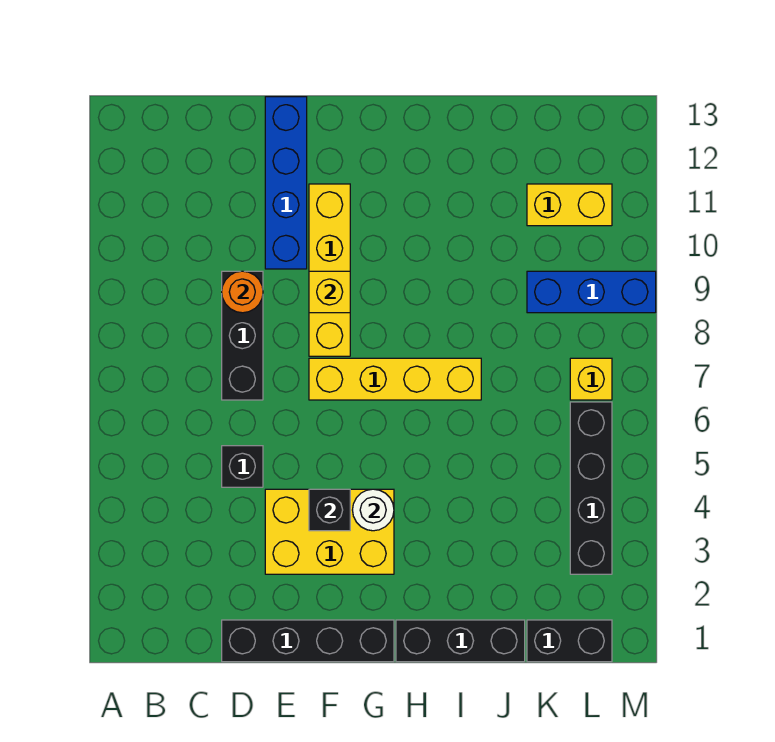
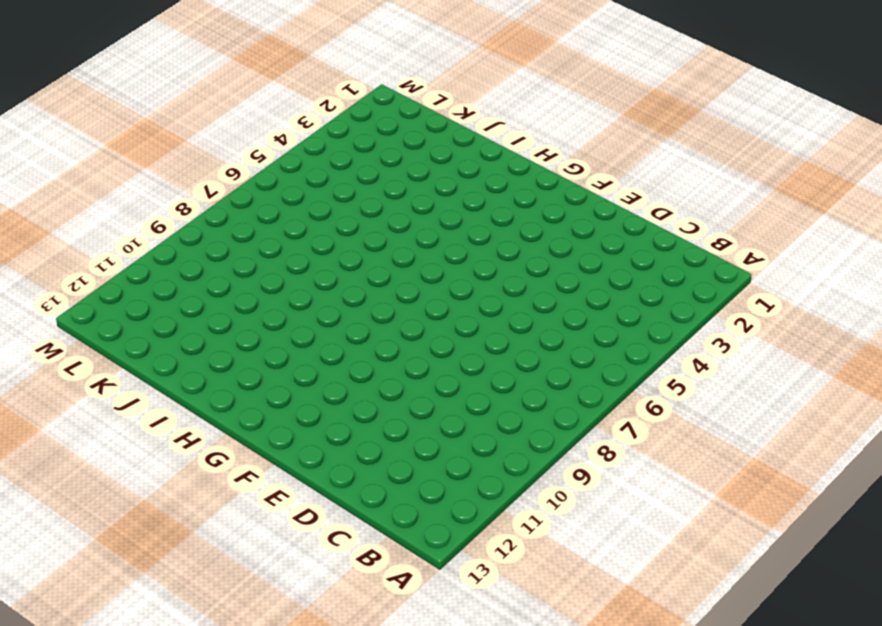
none -> black 1x4 brick [222,620,394,662]
none -> black 1x1 brick [222,446,263,487]
none -> black 1x3 brick [222,271,263,400]

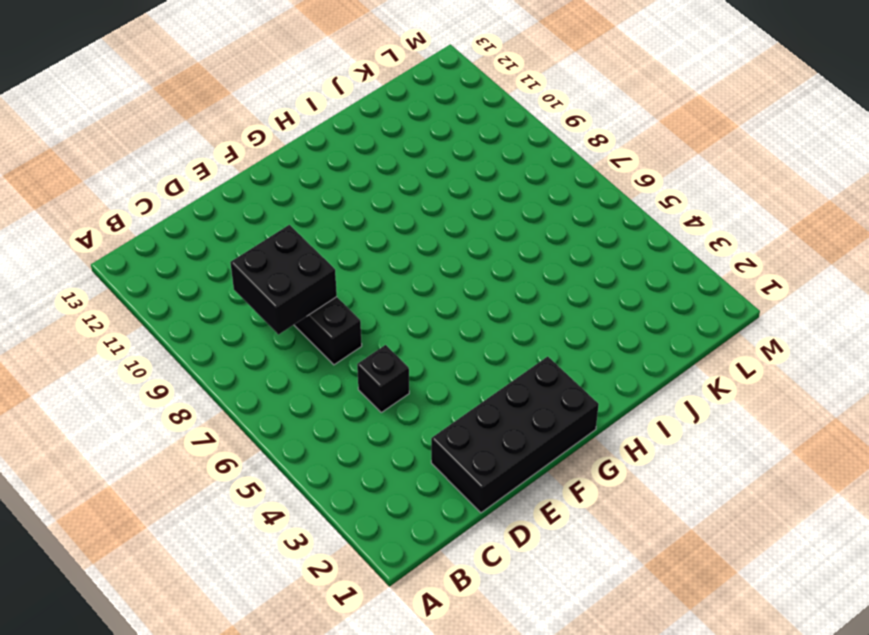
black 2x2 brick [230,225,337,335] -> orange 1x1 round brick [222,271,263,313]
black 2x4 brick [431,357,599,513] -> black 1x4 brick [222,620,394,662]
none -> yellow 2x3 brick [265,489,394,574]
none -> blue 1x4 brick [265,97,307,269]
none -> yellow 1x4 brick [309,358,481,400]

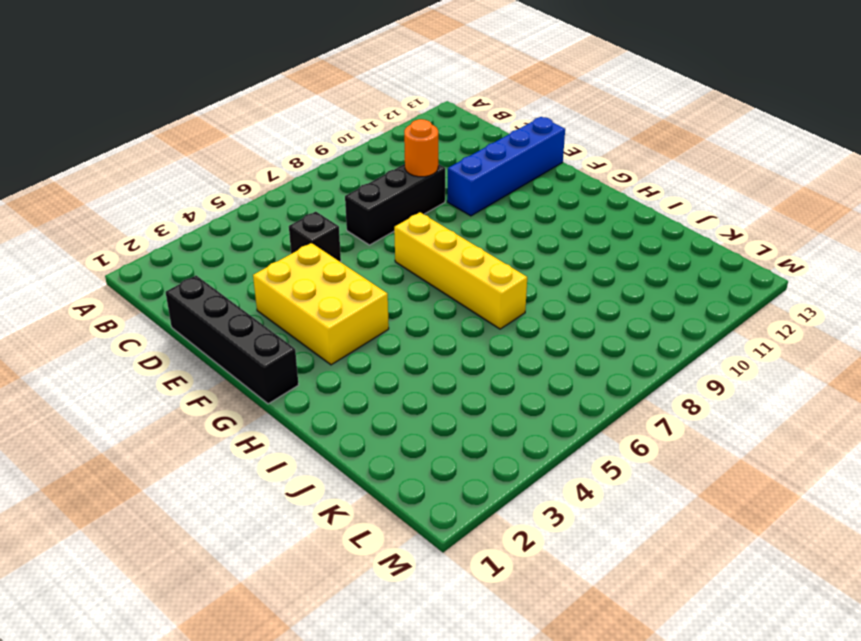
none -> yellow 1x4 brick [309,184,350,356]
none -> black 1x3 brick [396,620,525,662]
none -> black 1x2 brick [527,620,612,662]

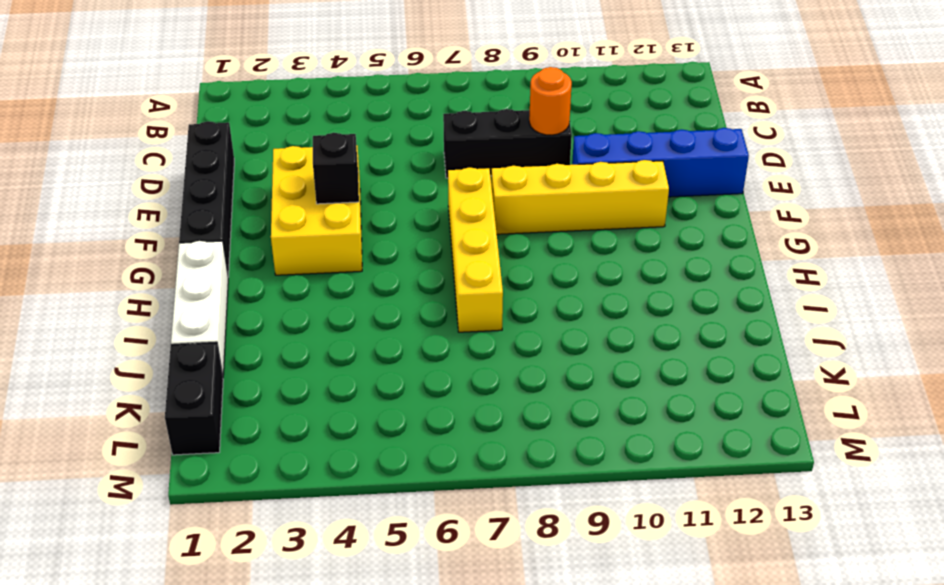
white 1x3 brick [171,241,228,376] -> black 1x3 brick [396,620,525,662]
none -> black 1x1 brick [222,446,263,487]
none -> blue 1x3 brick [527,271,656,313]
none -> yellow 1x2 brick [527,184,612,226]

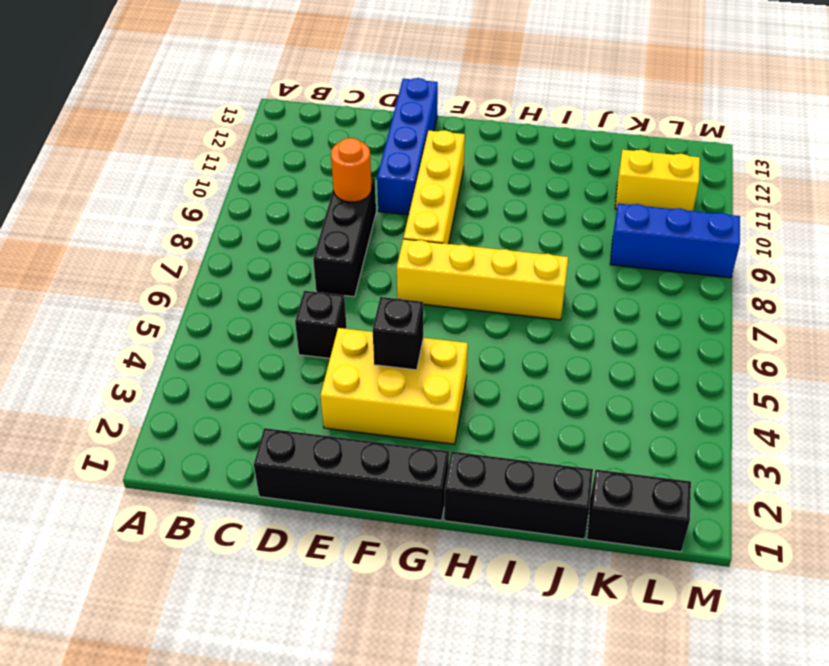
none -> black 1x4 brick [570,402,612,574]
none -> yellow 1x1 brick [570,358,612,400]
none -> yellow 1x1 brick [309,271,350,313]

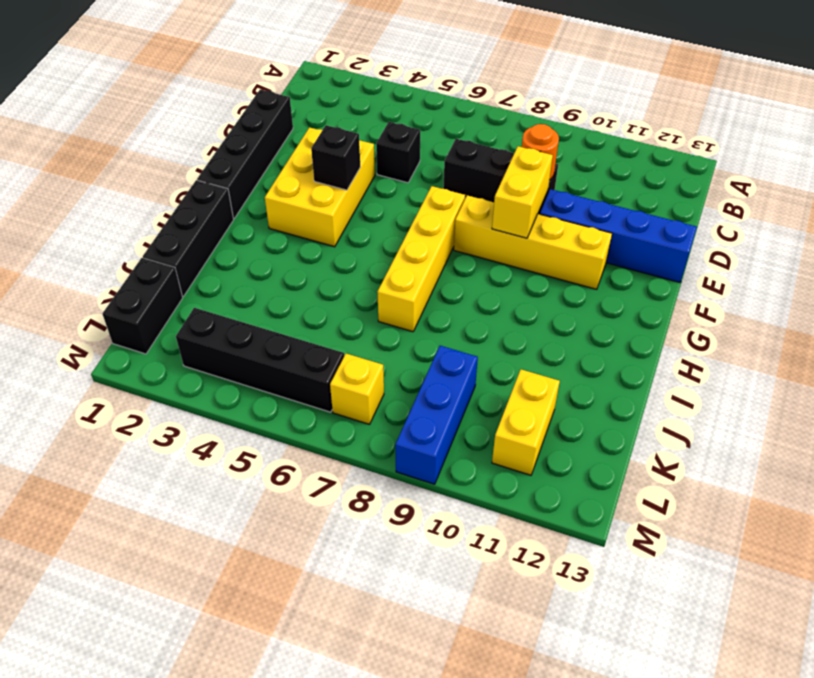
yellow 1x2 brick [492,146,553,238] -> yellow 1x1 brick [309,271,350,313]
none -> white 1x1 round brick [353,489,394,531]

